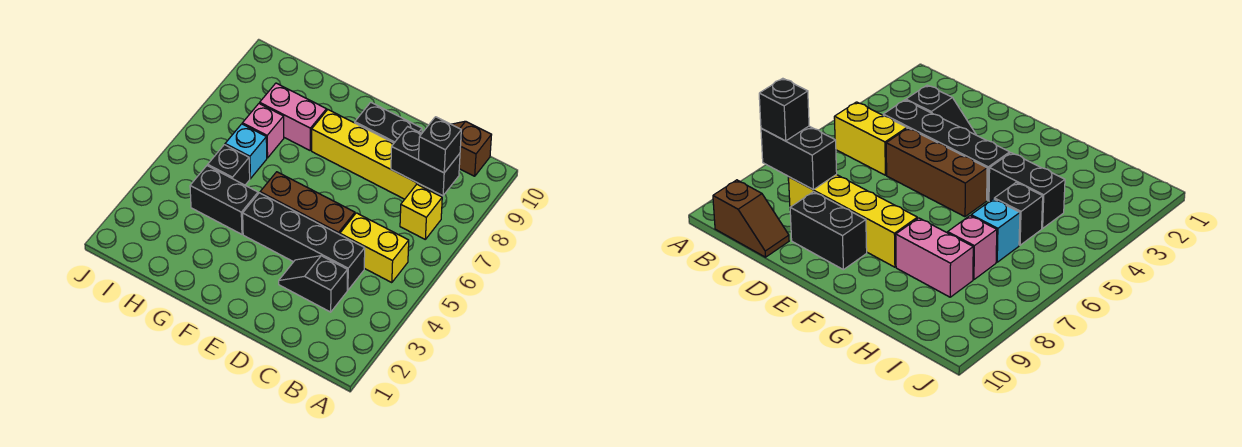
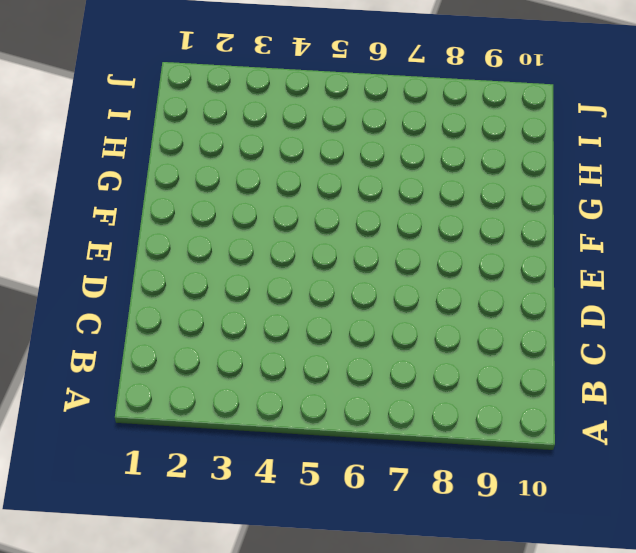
none -> yellow 1x2 brick [340,213,409,283]
none -> yellow 1x1 brick [400,184,442,239]
none -> brown 1x2 slope [451,121,491,176]

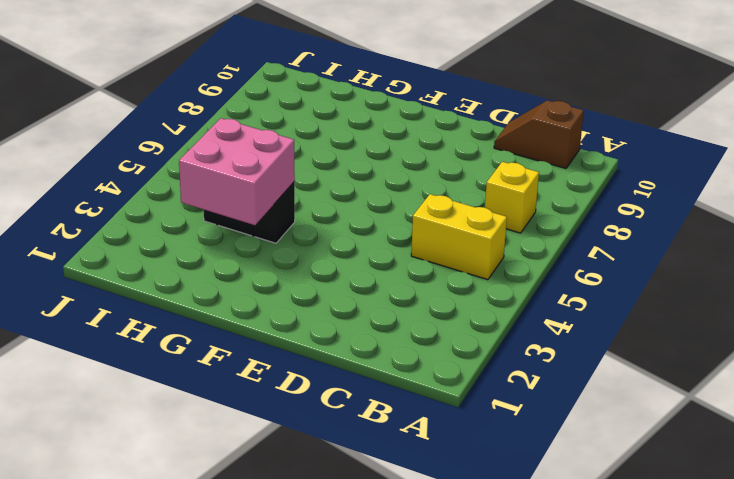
pink 2x2 brick [179,118,295,225] -> none
none -> black 1x2 slope [279,256,347,312]
none -> black 1x4 brick [243,193,365,290]
none -> yellow 1x4 brick [312,110,428,199]

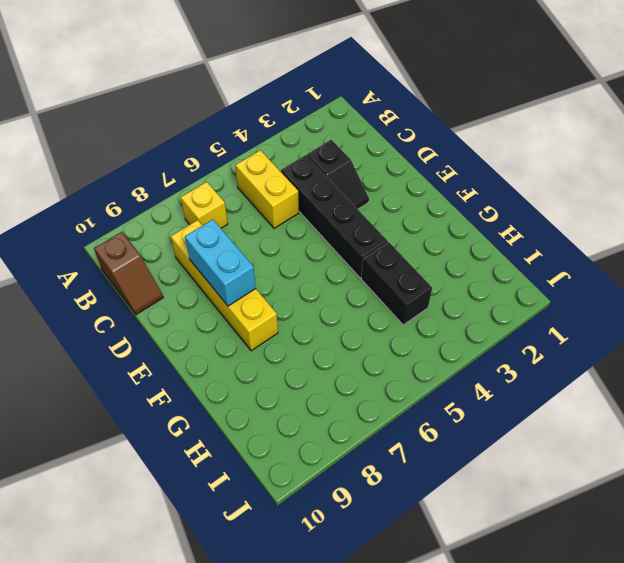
cyan 1x2 brick [185,220,256,306] -> none
none -> brown 1x3 brick [260,172,355,235]
none -> black 1x2 brick [355,102,422,143]
none -> pink 1x2 brick [260,83,327,150]

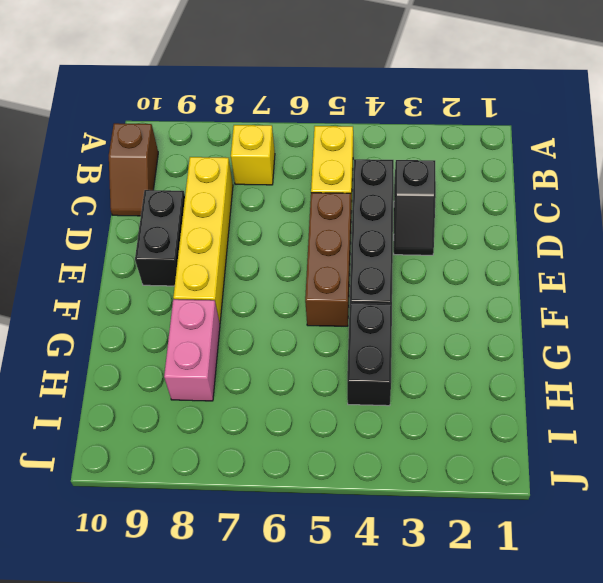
none -> black 1x1 brick [208,145,250,185]
none -> cyan 1x1 brick [225,124,267,179]
none -> pink 1x1 brick [242,103,284,158]

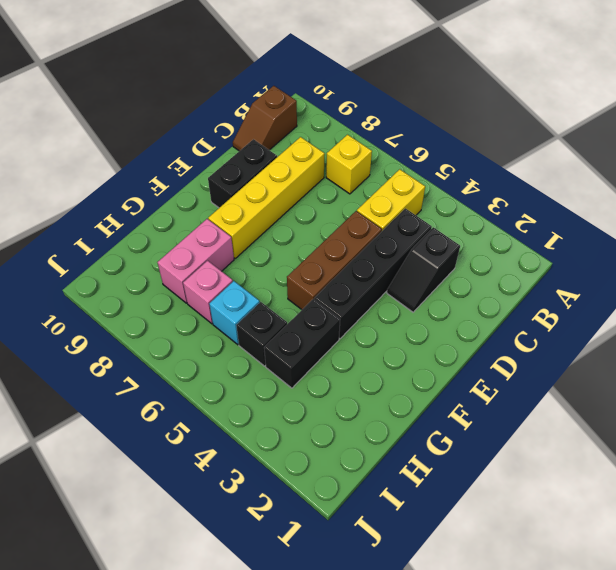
none -> black 1x2 brick [391,127,460,196]
none -> black 1x1 brick [418,117,461,173]

